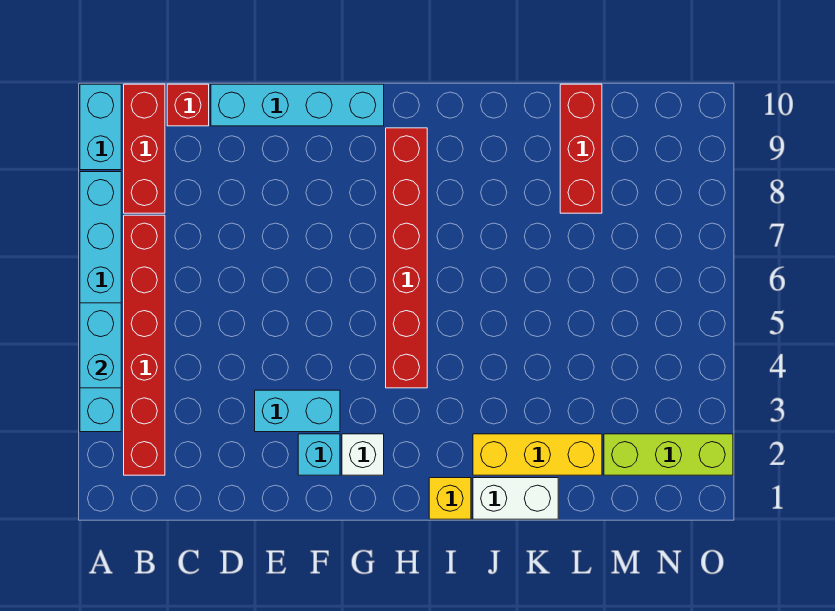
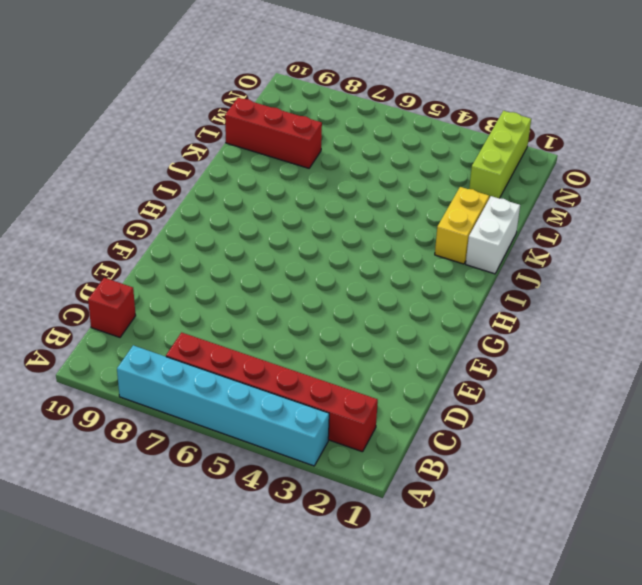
yellow 1x2 brick [435,187,489,264] -> yellow 1x3 brick [473,434,602,475]
none -> cyan 1x2 brick [80,84,121,170]
none -> red 1x3 brick [124,84,165,213]
none -> cyan 1x4 brick [211,84,384,126]

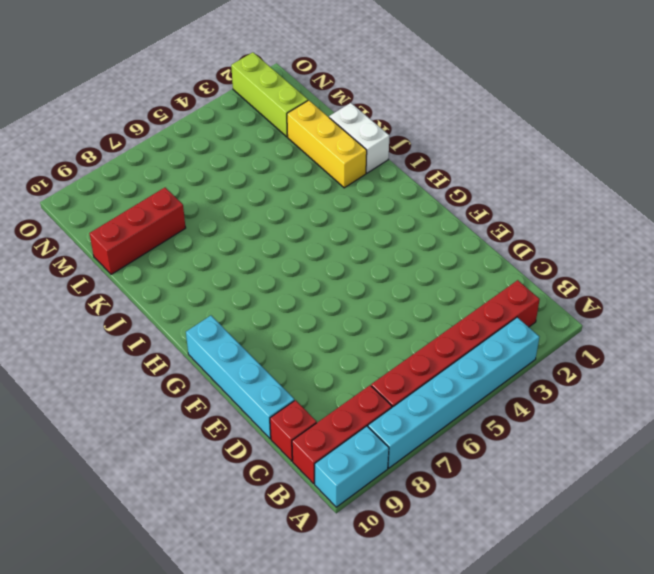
none -> cyan 1x2 brick [255,390,340,432]
none -> cyan 1x1 brick [298,434,340,475]
none -> white 1x1 brick [342,434,384,475]

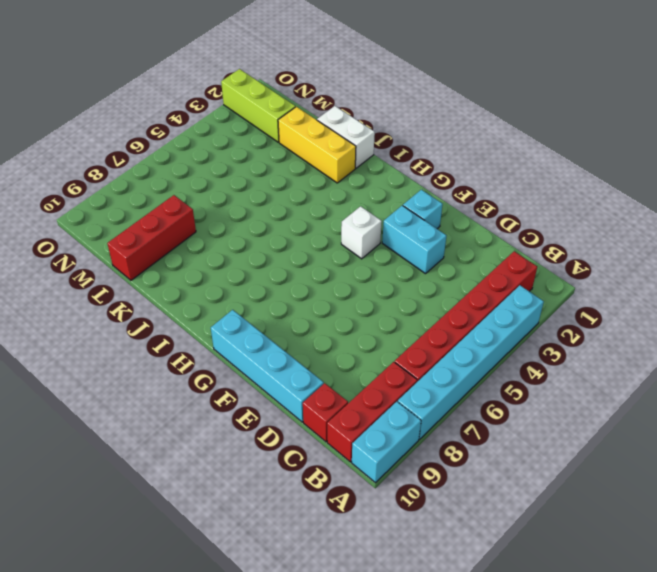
white 1x1 brick [341,206,382,259] -> white 1x1 brick moved to [342,434,384,475]
none -> red 1x6 brick [386,128,427,388]
none -> yellow 1x1 brick [429,478,471,519]
none -> cyan 1x2 brick [80,303,121,388]

